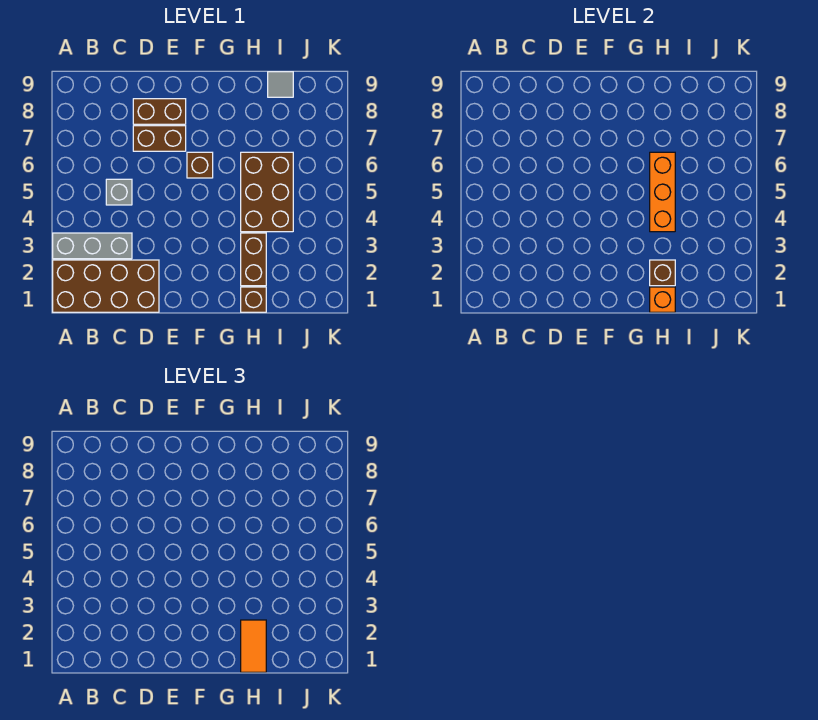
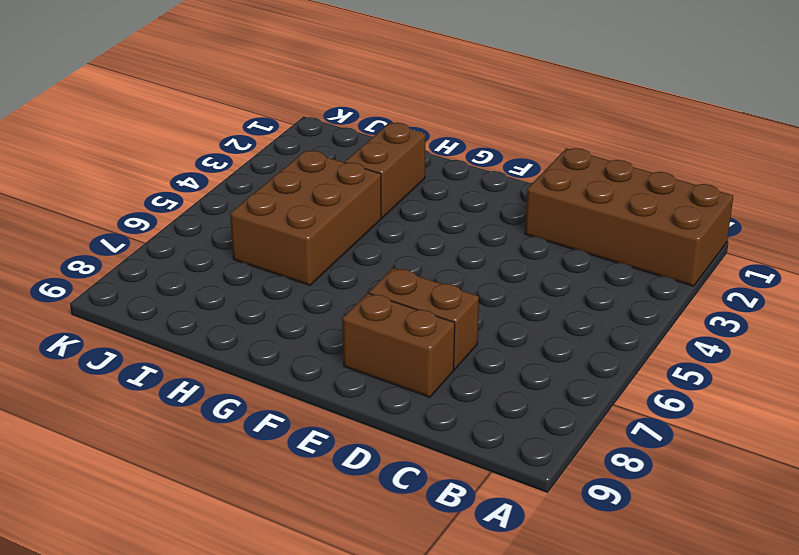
none -> grey 1x3 brick [53,233,132,259]
none -> grey 1x1 brick [106,179,132,205]
none -> brown 1x1 brick [187,152,213,178]

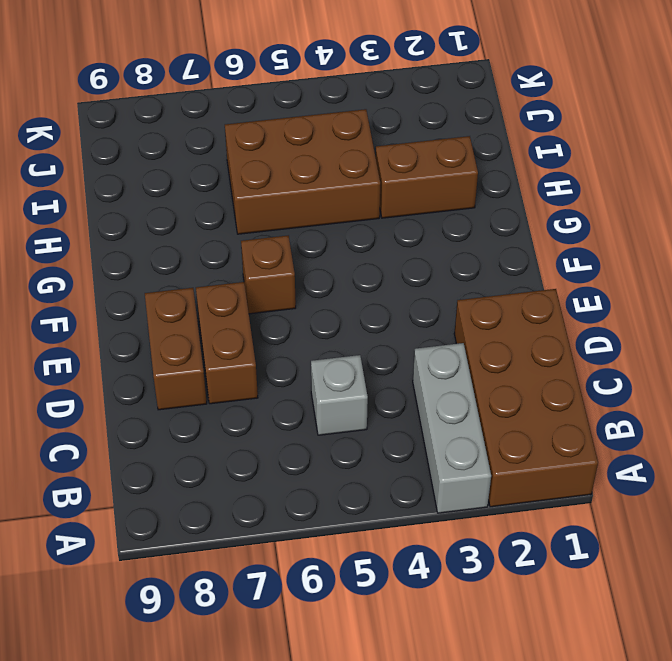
none -> brown 1x1 brick [241,287,266,312]
none -> grey 1x1 tile [268,72,293,97]
none -> orange 1x1 brick [650,287,675,312]

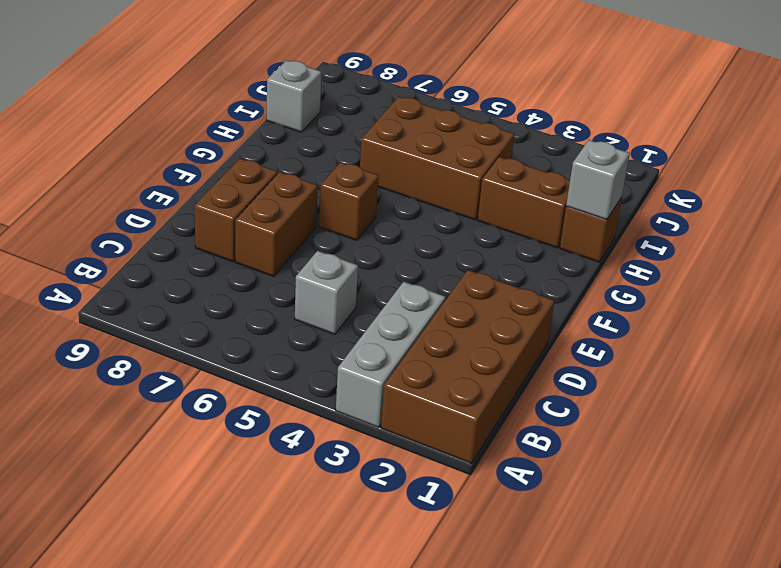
grey 1x1 brick [566,140,630,220] -> orange 1x1 brick [650,287,675,312]
grey 1x1 brick [267,60,321,132] -> grey 1x1 tile [268,72,293,97]
none -> brown 1x1 brick [650,260,675,286]
none -> orange 1x3 brick [650,152,675,232]
none -> orange 1x2 tile [241,620,266,672]

